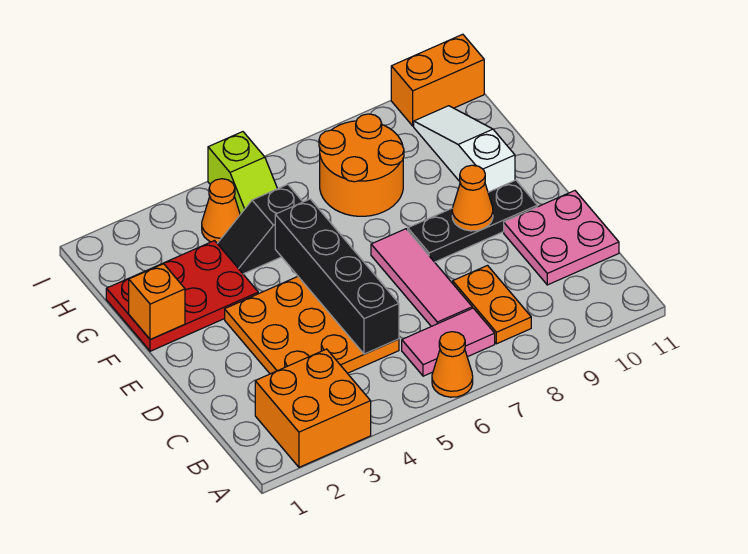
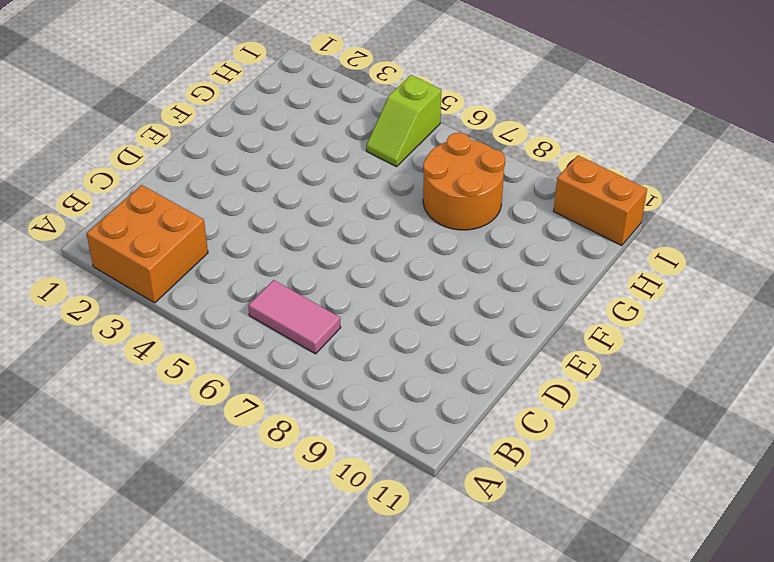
none -> orange 1x1 cone [432,332,473,397]
none -> orange 1x2 plate [453,266,531,344]
none -> orange 3x3 plate [225,277,399,374]

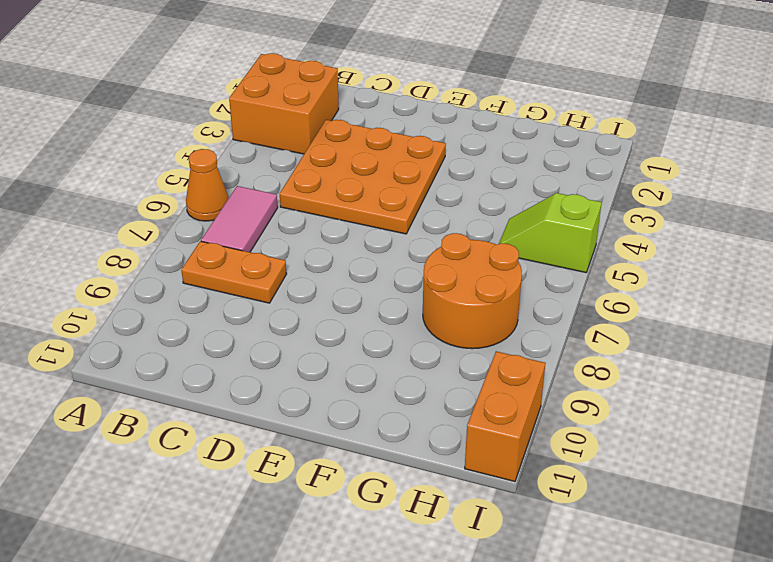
none -> pink 1x3 tile [371,229,472,326]
none -> pink 2x2 plate [504,191,619,285]
none -> black 1x3 plate [408,180,537,262]

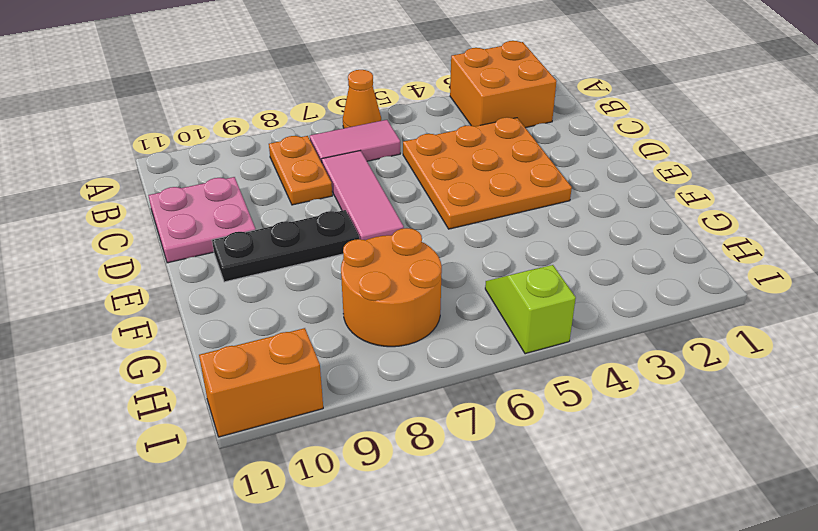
none -> red 2x3 plate [106,241,258,351]
none -> white 1x3 slope [414,106,515,192]
none -> black 1x2 slope [217,184,302,274]

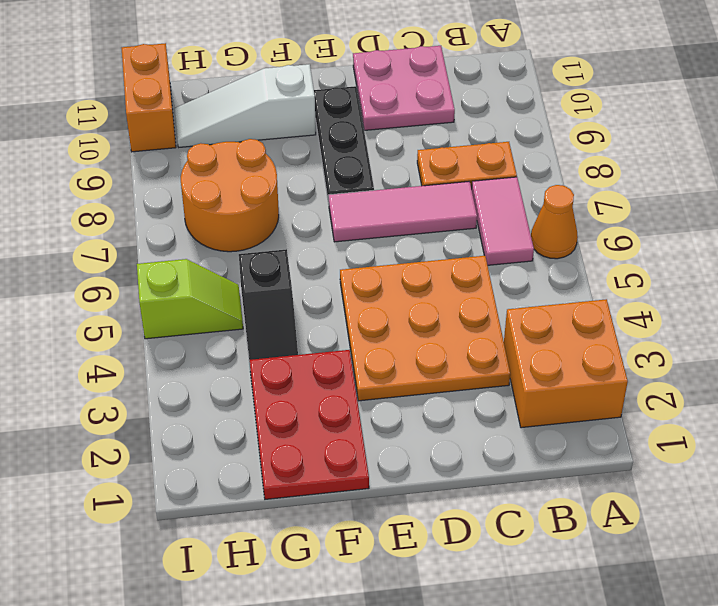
none -> orange 1x1 cone [202,179,240,243]
none -> black 1x4 brick [275,199,399,354]
none -> orange 1x1 cone [452,165,493,231]

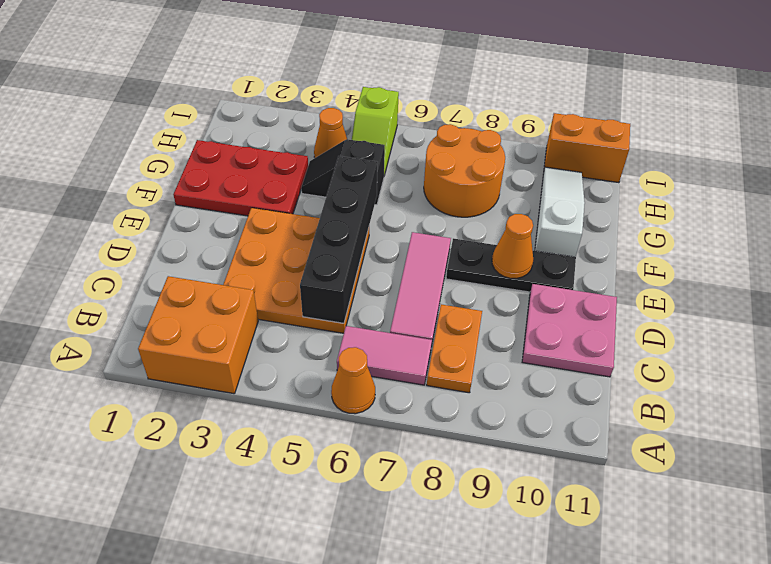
none -> orange 1x1 brick [129,264,185,340]

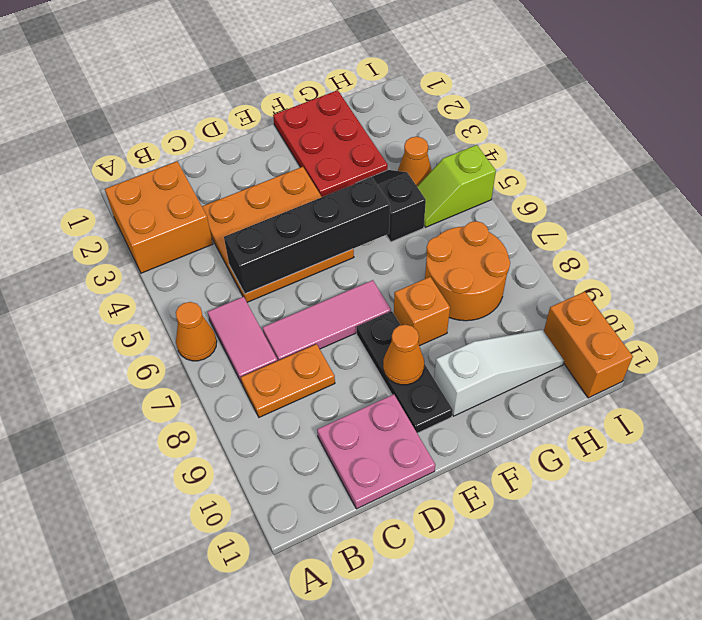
orange 1x1 brick [394,277,450,346] -> orange 1x1 brick moved to [129,264,185,340]

